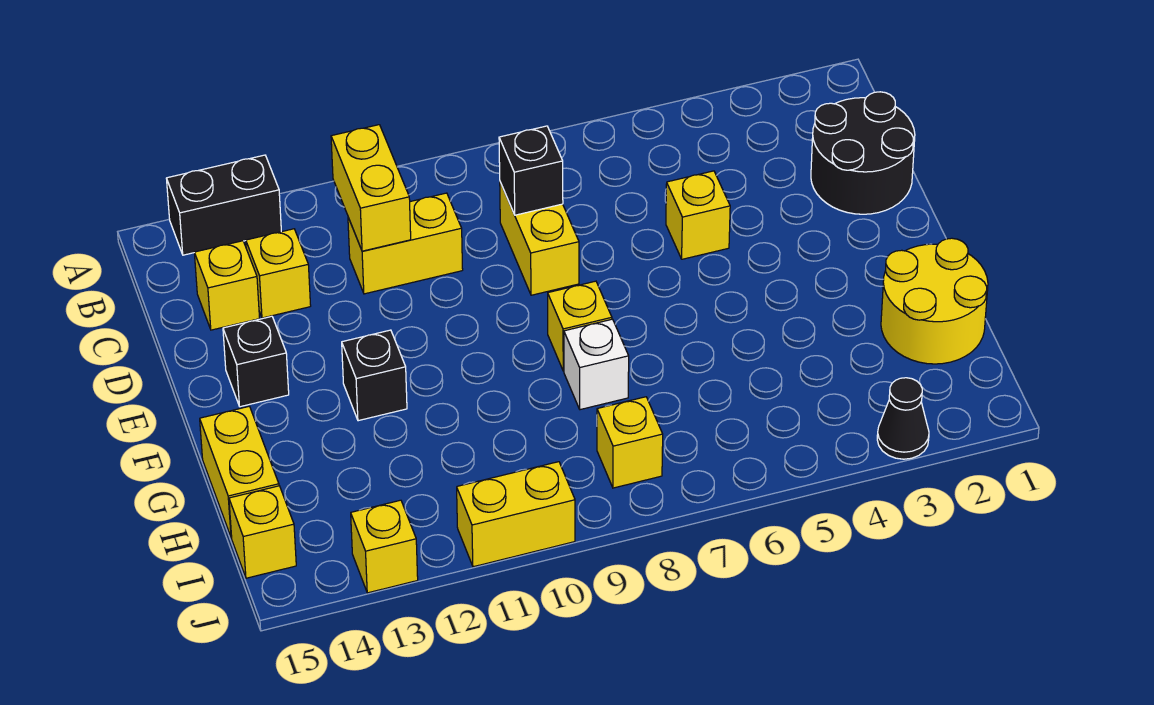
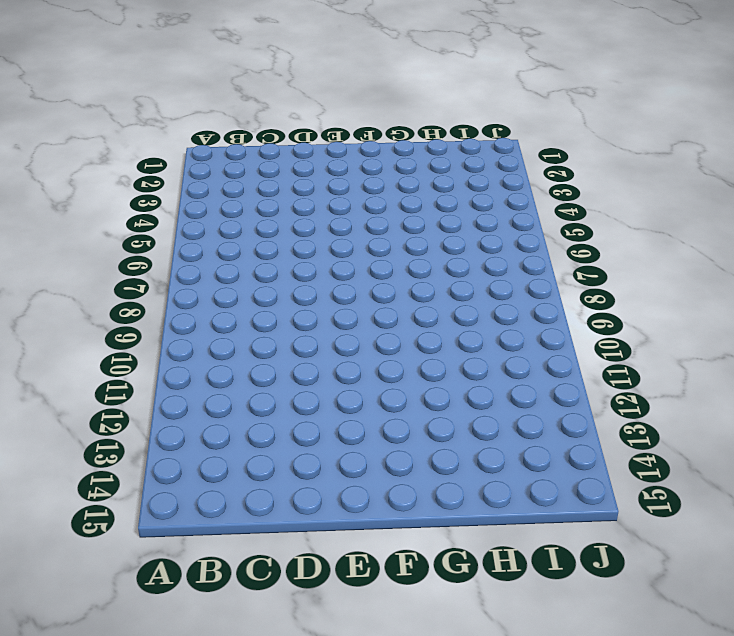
none -> black 1x2 brick [166,155,281,255]
none -> black 2x2 round brick [811,92,915,214]
none -> yellow 1x2 brick [500,182,579,295]

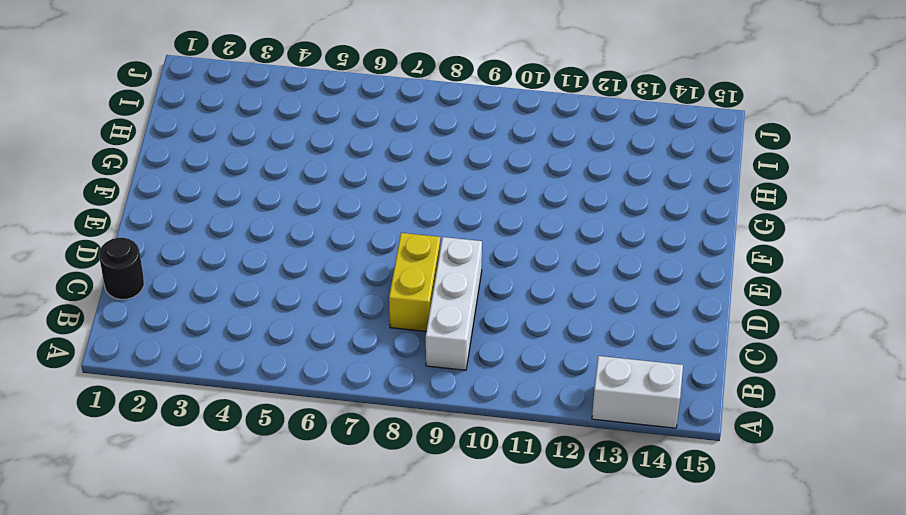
white 1x2 brick [592,356,683,428] -> black 1x2 brick [166,155,281,255]
white 1x3 brick [426,237,482,370] -> none
black 1x1 round brick [99,238,144,299] -> black 2x2 round brick [811,92,915,214]
none -> yellow 1x2 brick [348,193,463,294]
none -> yellow 1x1 brick [246,229,311,318]
none -> yellow 1x1 brick [194,241,259,330]

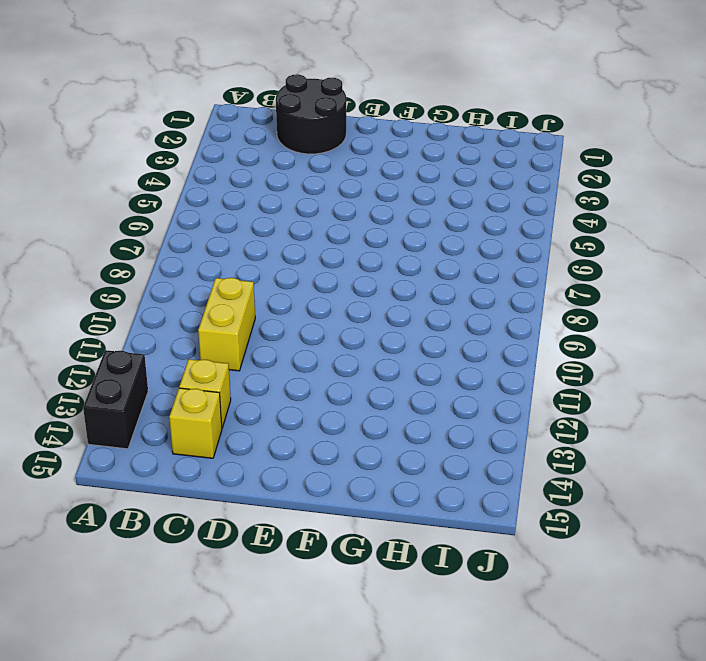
none -> yellow 1x2 brick [500,182,579,295]
none -> yellow 1x1 brick [666,171,730,259]
none -> black 1x1 brick [223,316,289,407]

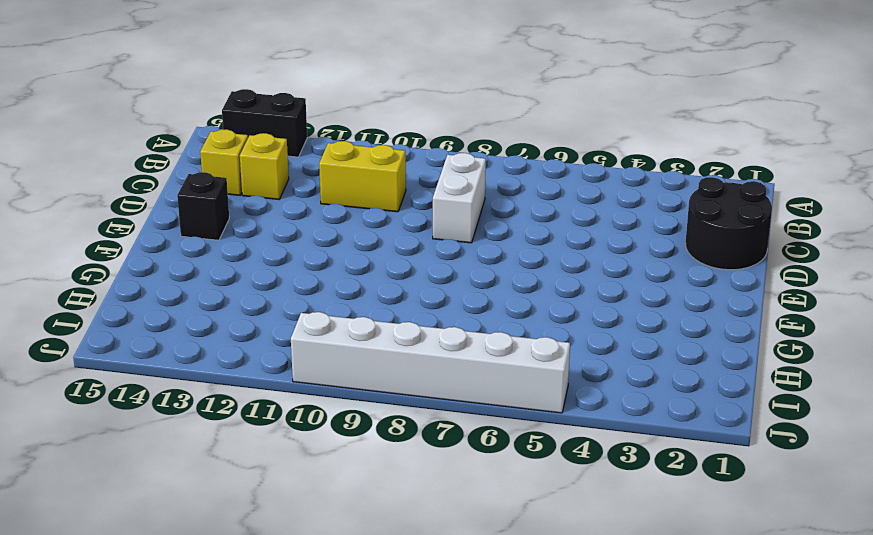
white 1x2 brick [433,153,486,243] -> yellow 1x2 brick [500,182,579,295]
white 1x6 brick [291,312,570,413] -> yellow 1x2 brick [457,462,575,567]
none -> yellow 1x1 brick [666,171,730,259]
none -> yellow 1x1 brick [548,281,612,371]
none -> black 1x1 brick [342,330,407,421]

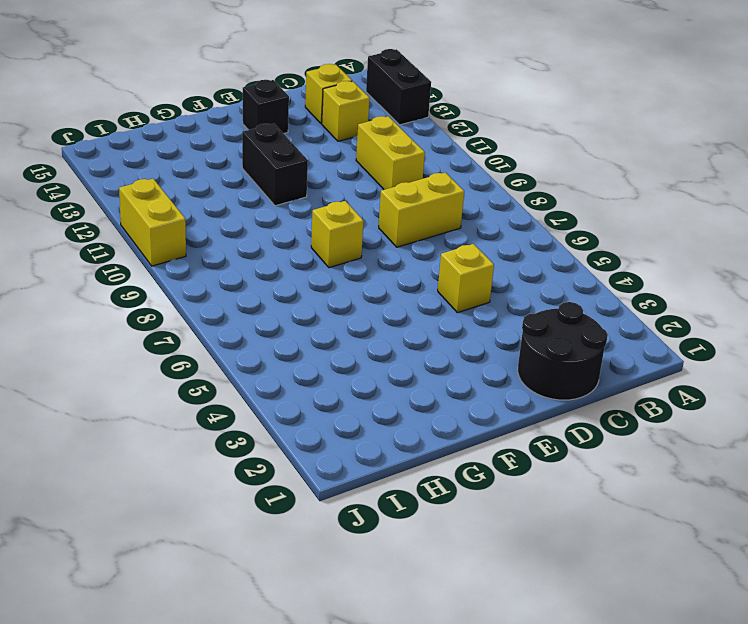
black 1x2 brick [242,124,308,206] -> black 1x1 brick [342,330,407,421]
none -> yellow 2x2 round brick [881,238,988,364]
none -> white 1x1 brick [564,319,629,410]
none -> yellow 1x2 brick [200,406,279,538]

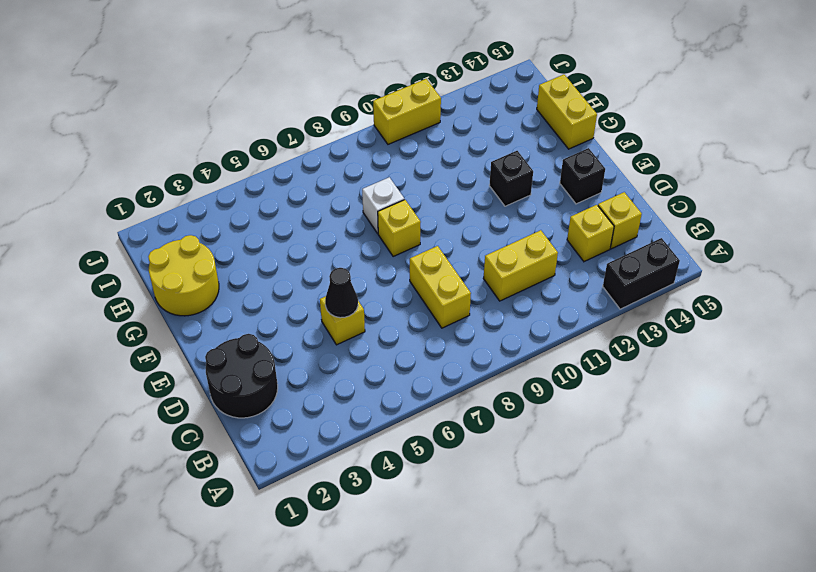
black 1x1 cone [325,268,358,318] -> black 1x1 cone moved to [877,378,929,459]
none -> yellow 1x1 brick [597,397,663,488]
none -> yellow 1x1 brick [229,486,296,578]
none -> yellow 1x1 brick [351,500,418,593]

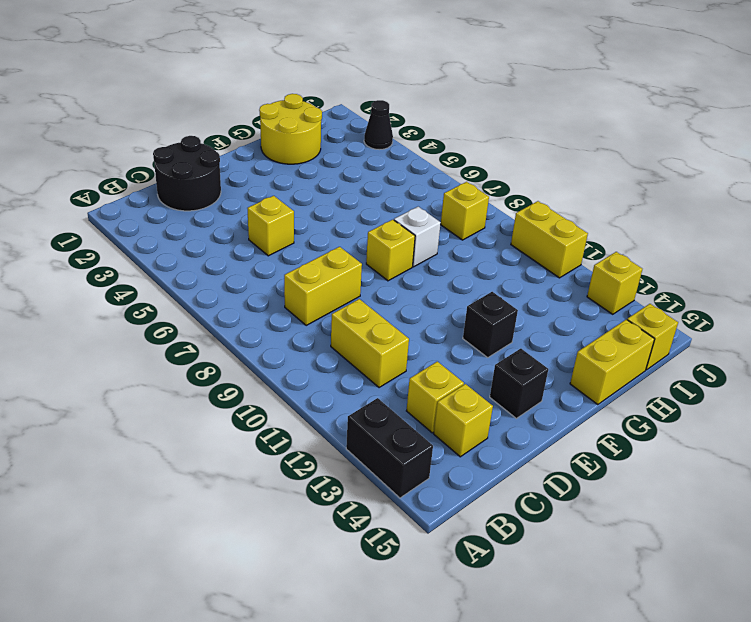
none -> yellow 1x2 brick [331,125,411,251]
none -> black 1x1 brick [499,126,563,215]

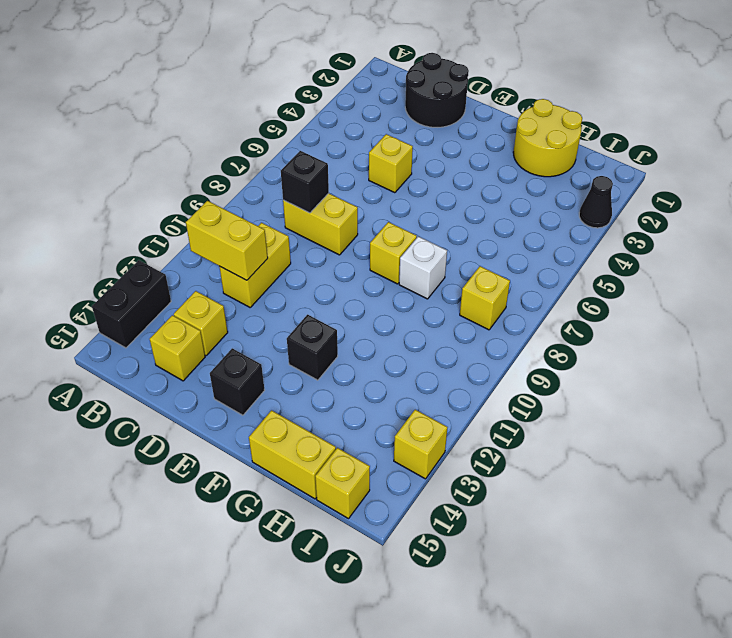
none -> yellow 1x2 brick [457,462,575,567]

